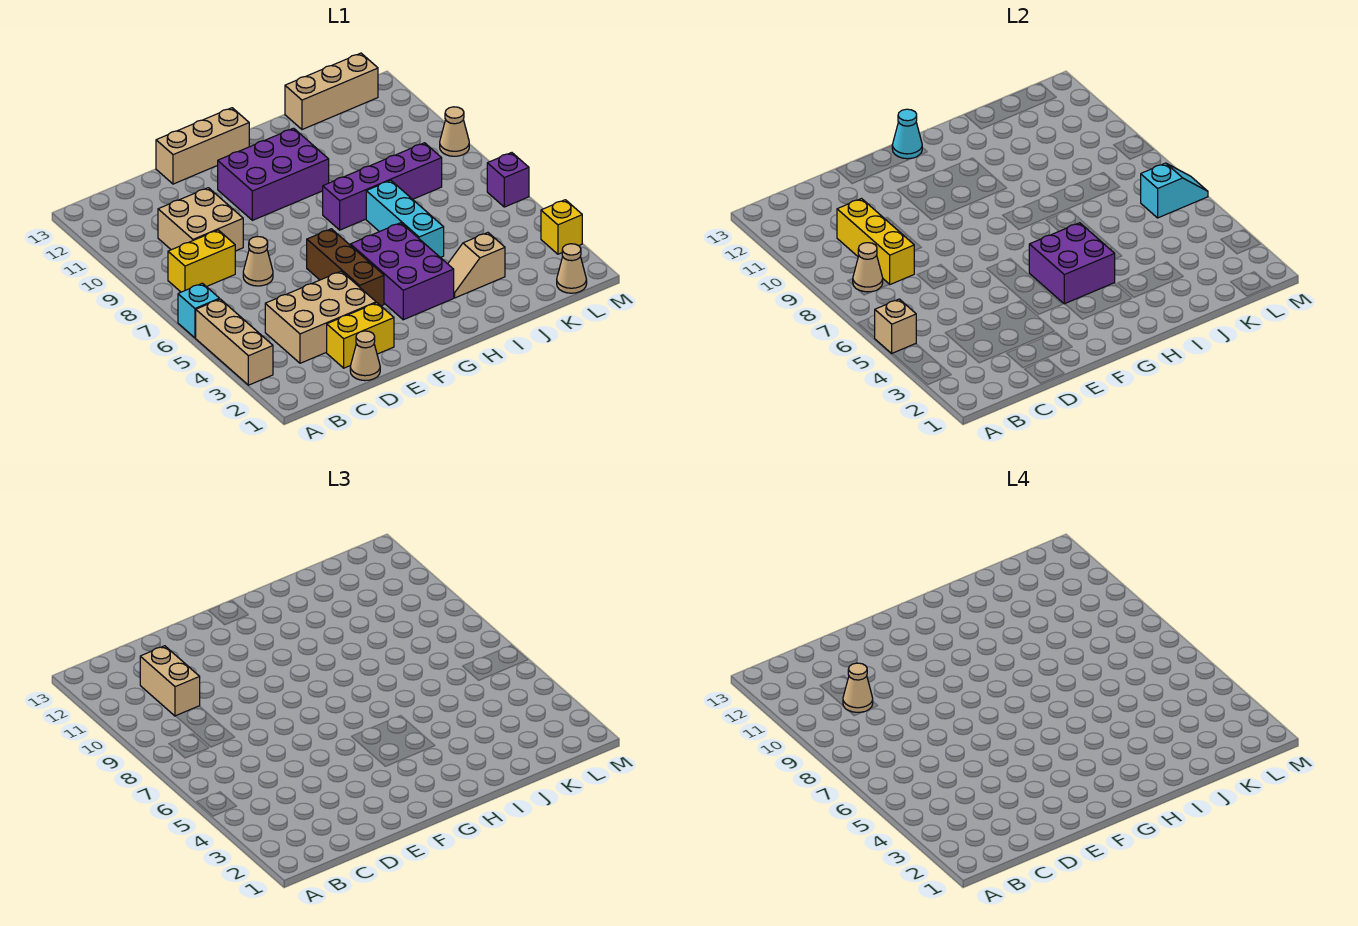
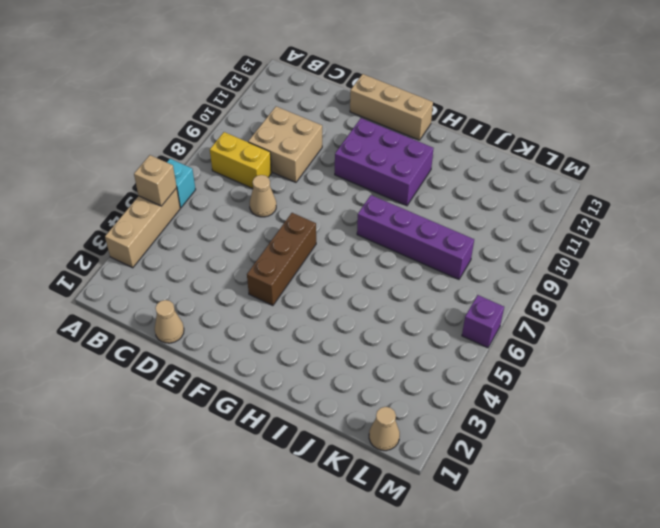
none -> tan 2x3 brick [265,271,376,363]
none -> yellow 1x2 brick [327,303,394,368]
none -> purple 2x3 brick [350,223,454,320]

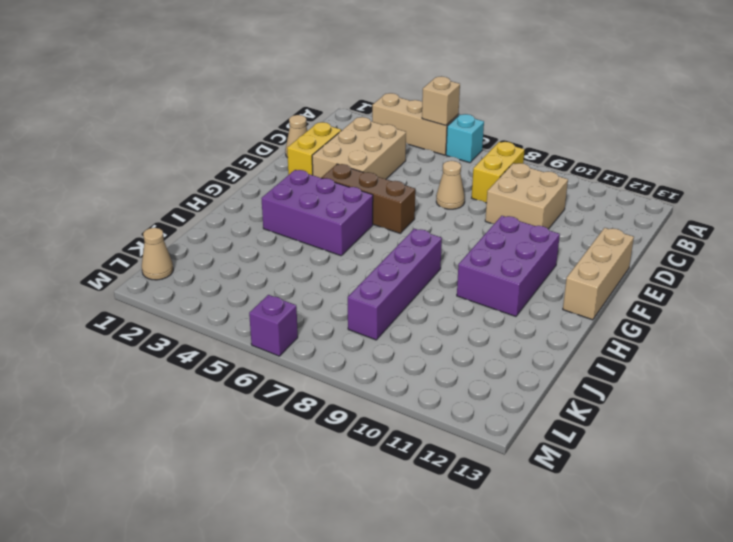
none -> tan 1x2 slope [448,233,505,298]
none -> cyan 1x3 brick [366,180,444,258]
none -> tan 1x3 brick [285,53,378,130]

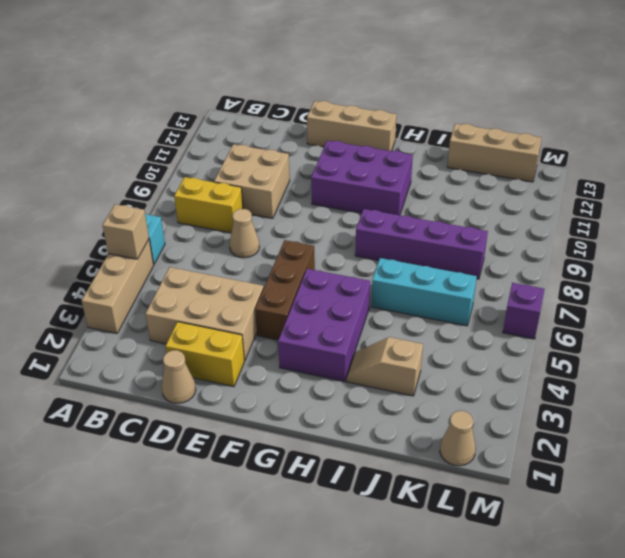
cyan 1x3 brick [371,258,477,326] -> cyan 1x3 brick turned to [366,180,444,258]
none -> yellow 1x1 brick [541,200,582,254]
none -> tan 1x1 cone [440,107,469,156]
none -> tan 1x1 cone [853,243,883,292]

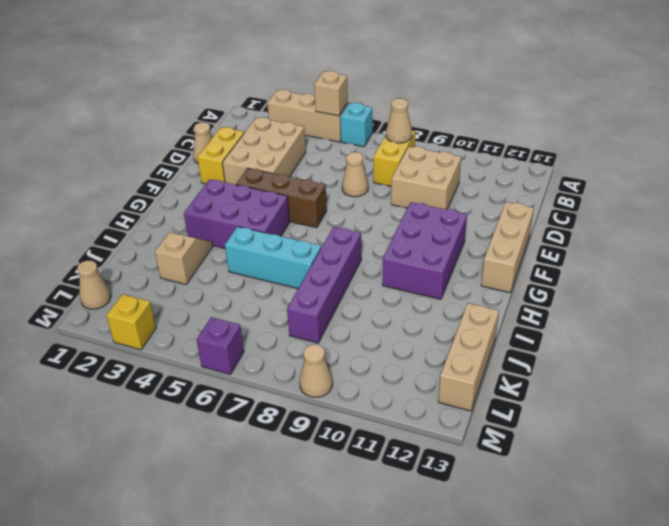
none -> yellow 1x3 brick [837,199,915,284]
none -> purple 2x2 brick [1029,223,1115,304]
none -> cyan 1x1 cone [892,109,922,159]

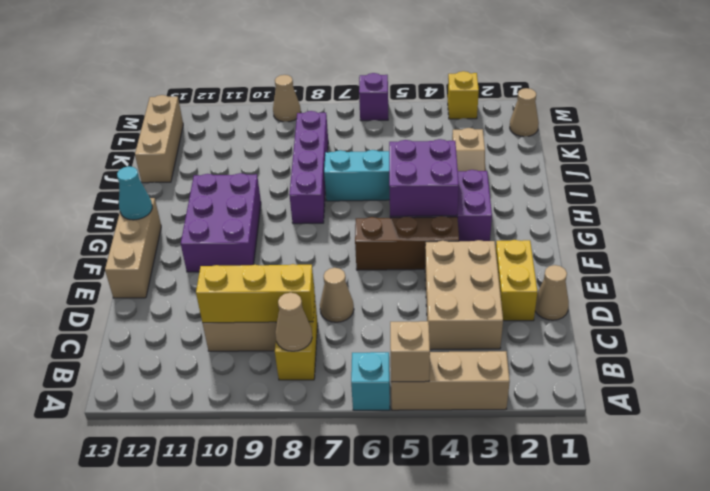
none -> cyan 1x2 slope [1141,163,1208,218]
none -> tan 1x2 brick [140,646,200,716]
none -> tan 1x1 cone [843,663,873,712]

